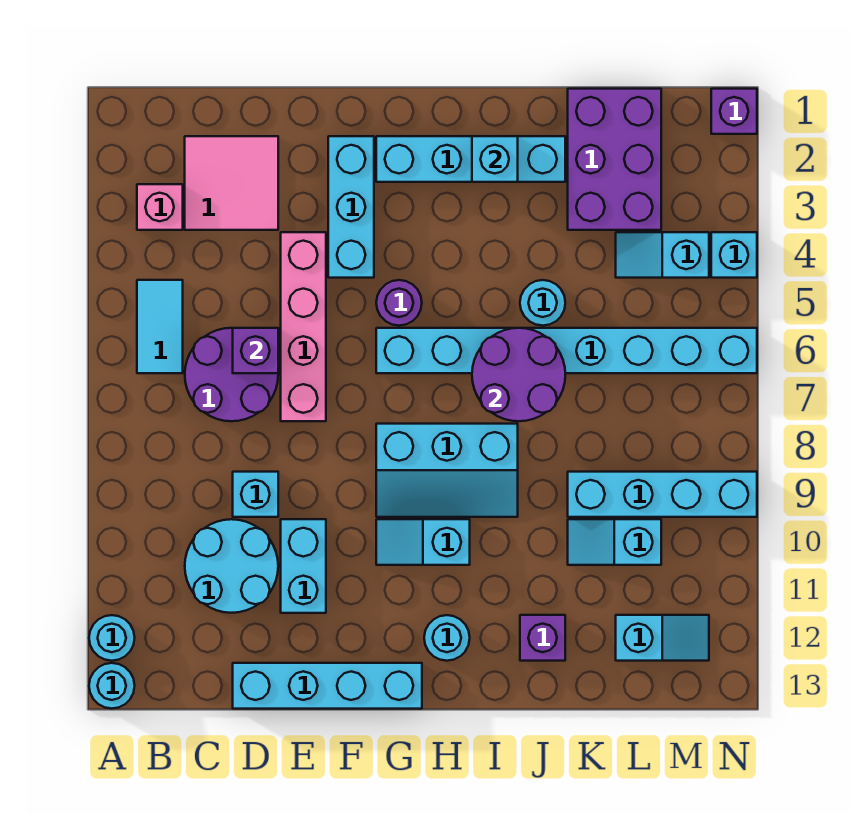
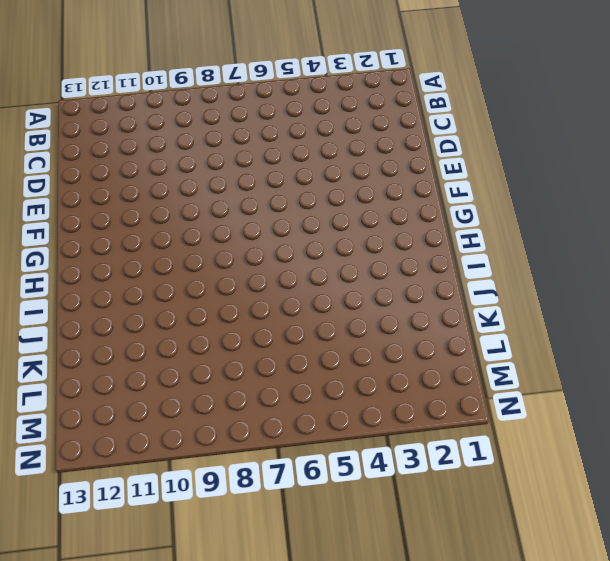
none -> cyan 1x1 round brick [89,615,135,661]
none -> cyan 1x1 round brick [89,663,135,709]
none -> pink 1x1 brick [137,184,183,230]
none -> cyan 1x2 tile [137,280,183,373]

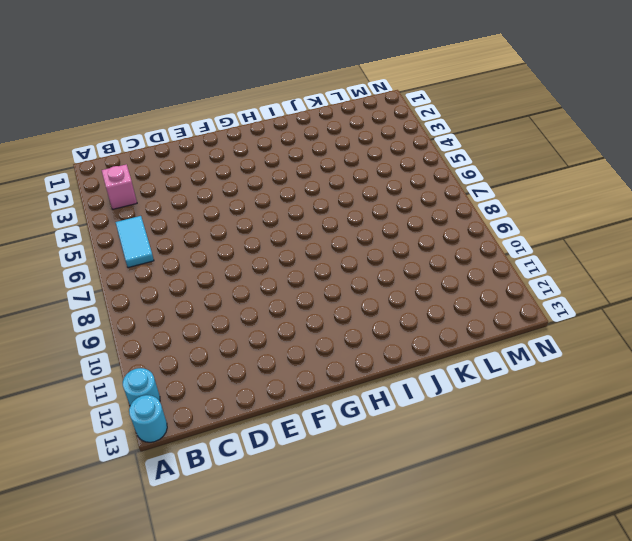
none -> pink 2x2 tile [185,136,278,230]
none -> purple 2x2 round brick [185,328,278,421]
none -> cyan 2x2 round brick [185,519,278,613]
none -> cyan 1x1 brick [233,472,278,517]

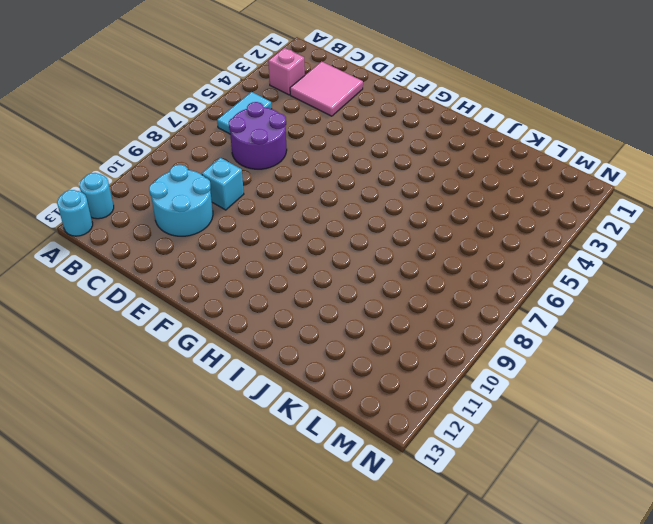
none -> cyan 1x4 brick [233,663,422,709]
none -> pink 1x4 brick [281,232,326,421]
none -> cyan 1x2 brick [281,519,326,613]
none -> cyan 1x3 brick [328,136,374,278]

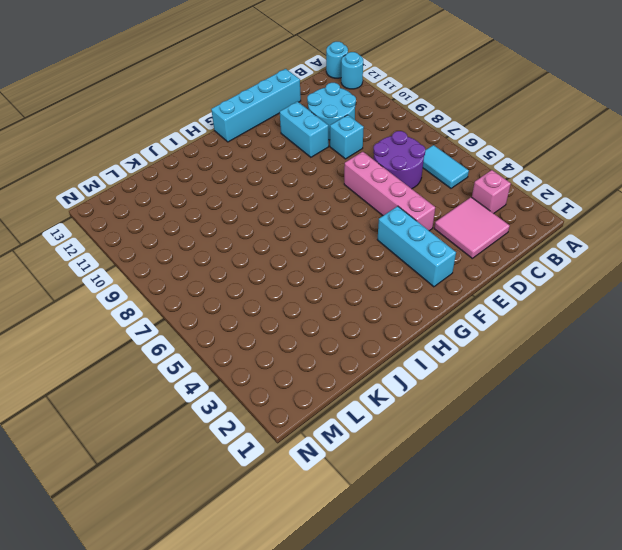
none -> cyan 1x4 brick [376,136,565,182]
none -> purple 1x1 round brick [376,280,422,326]
none -> cyan 1x8 brick [376,328,757,373]
none -> cyan 2x3 slope [376,424,518,517]

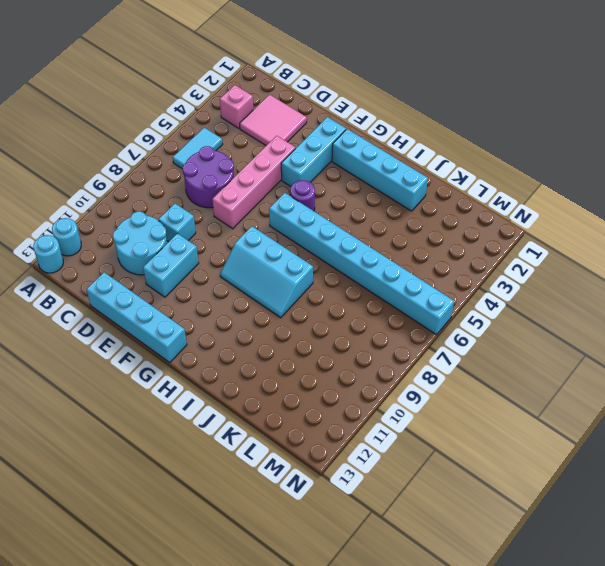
none -> cyan 1x2 slope [376,519,470,565]
none -> cyan 1x1 round brick [424,615,470,661]
none -> cyan 1x1 round brick [520,280,565,326]
none -> purple 1x1 brick [520,615,565,661]

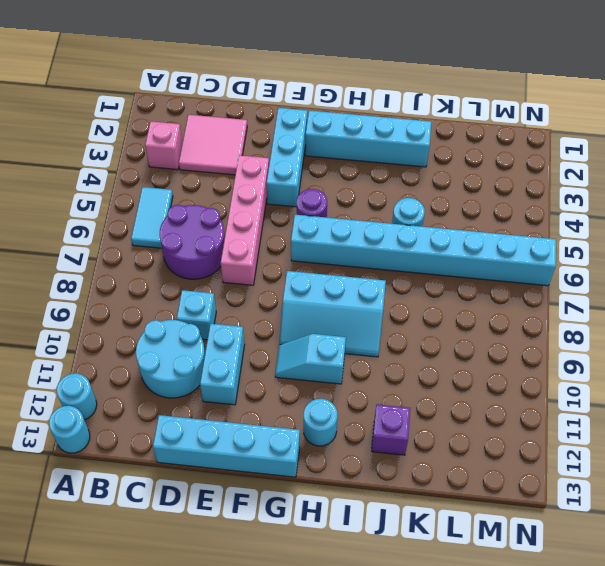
none -> purple 2x3 brick [568,89,661,230]
none -> cyan 1x4 brick [568,472,757,517]
none -> cyan 1x2 slope [568,519,661,565]
none -> cyan 1x2 slope [616,232,709,278]

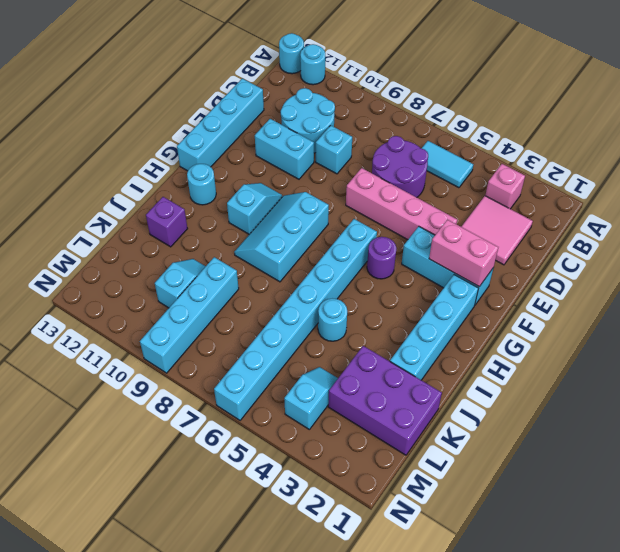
pink 1x2 brick [429,219,498,286] -> none
none -> cyan 1x2 slope [616,615,709,661]
none -> purple 1x1 brick [711,89,757,134]
none -> cyan 1x1 brick [711,232,757,278]
none -> purple 1x1 brick [233,328,278,373]

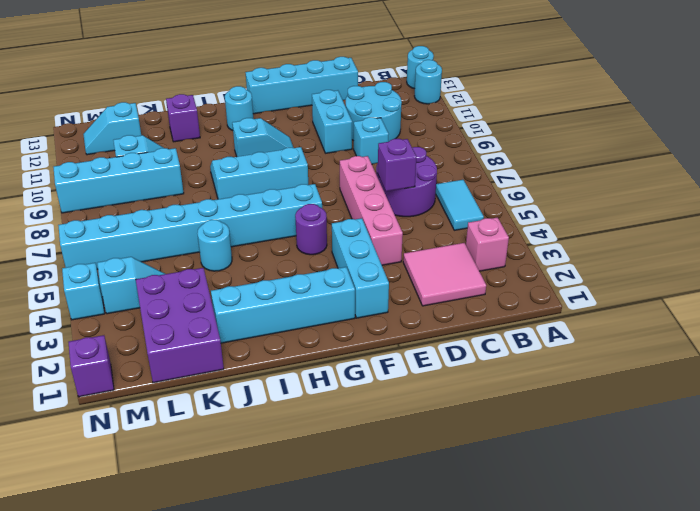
none -> cyan 1x1 brick [472,136,518,182]
none -> purple 2x2 round brick [472,328,565,421]

